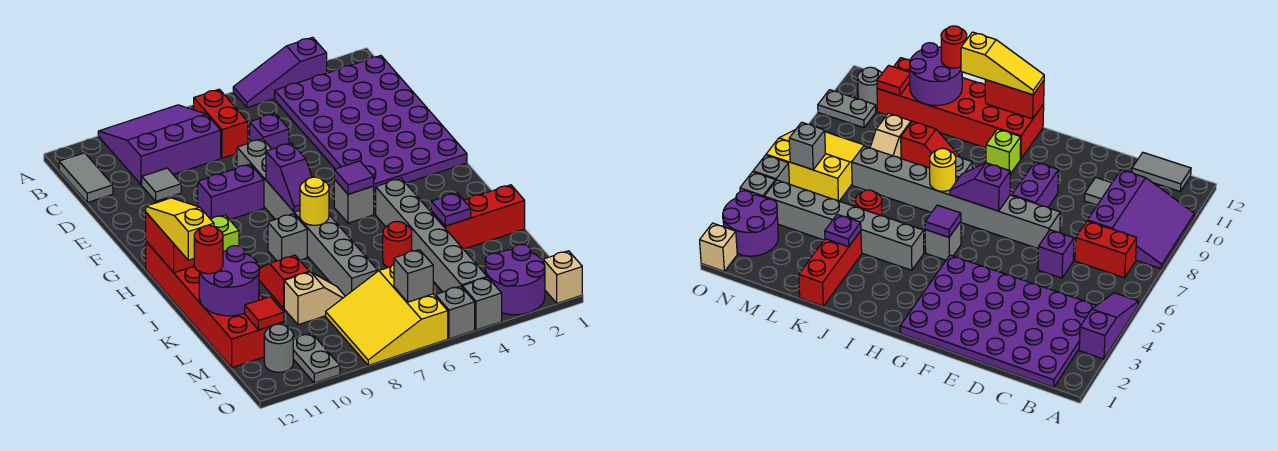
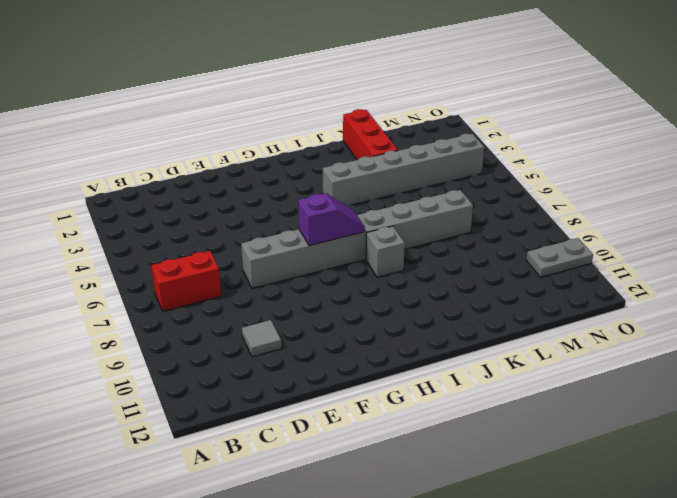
none -> purple 1x3 slope [233,37,327,108]
none -> purple 3x3 slope [98,105,221,185]
none -> purple 4x6 plate [275,56,467,193]
none -> grey 1x2 tile [59,153,113,203]

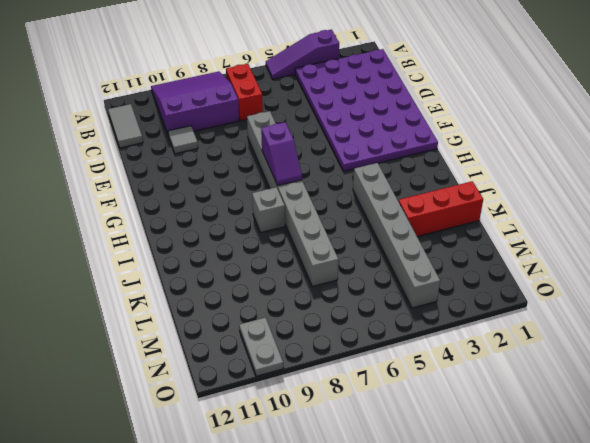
none -> purple 1x1 brick [250,114,289,149]
none -> purple 1x2 brick [198,164,264,220]
none -> grey 1x1 brick [334,179,374,223]
none -> lime 1x1 brick [211,215,239,251]

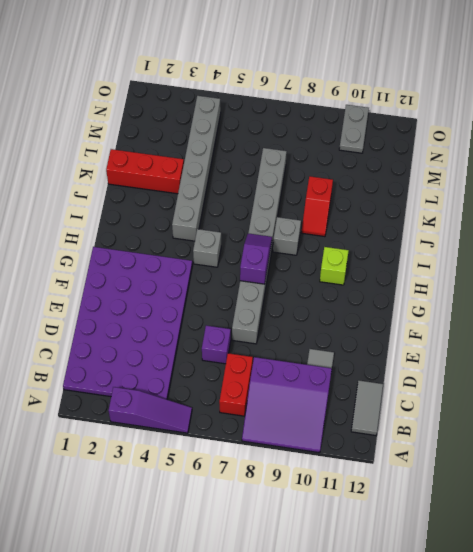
none -> purple 1x2 brick [198,164,264,220]
none -> red 2x6 brick [146,242,284,368]
none -> red 1x1 round brick [383,221,412,268]
none -> tan 1x2 slope [284,272,345,325]

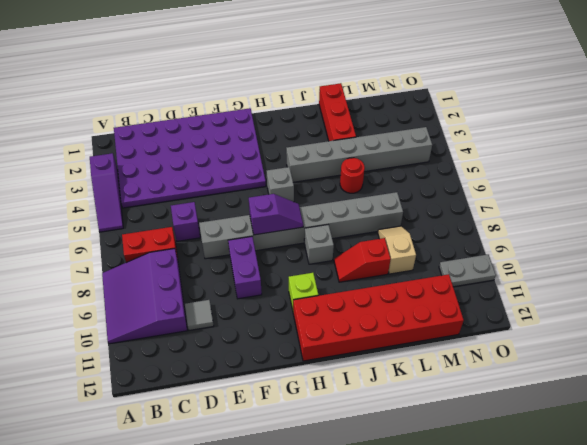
none -> grey 1x2 tile [59,153,113,203]
none -> yellow 3x3 slope [326,265,448,365]
none -> purple 2x2 round brick [485,244,545,315]
none -> grey 1x1 round brick [264,324,293,372]

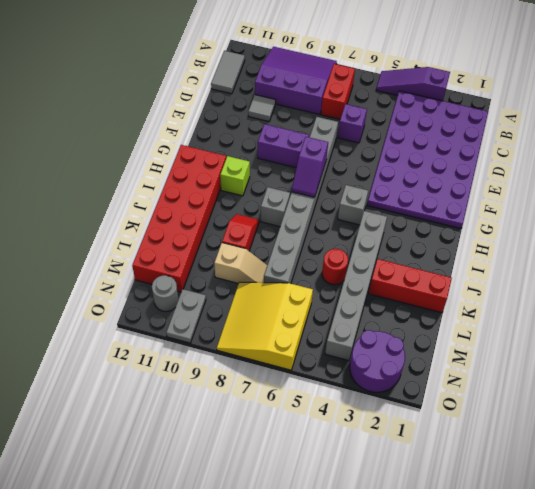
none -> tan 1x1 brick [543,251,582,303]
none -> grey 1x1 brick [462,277,502,330]
none -> grey 1x1 brick [435,286,475,339]
none -> purple 1x1 tile [334,161,374,194]

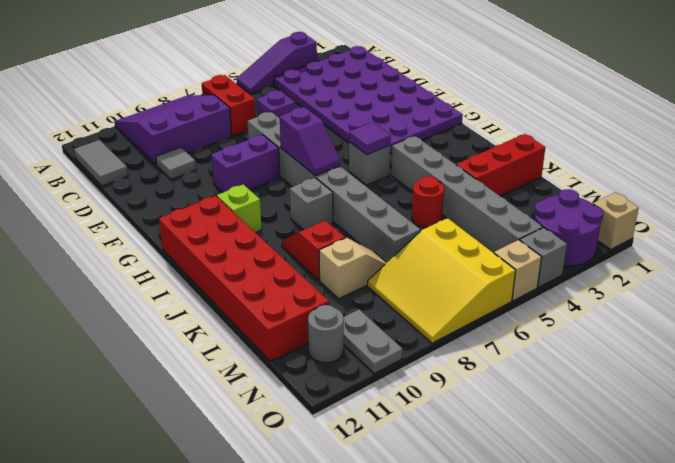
tan 1x1 brick [494,240,542,301] -> grey 1x1 brick [435,286,475,339]
none -> red 1x2 brick [146,213,194,273]
none -> yellow 1x1 round brick [300,177,329,225]
none -> purple 1x1 plate [431,193,471,226]
none -> purple 2x2 round brick [199,246,259,316]

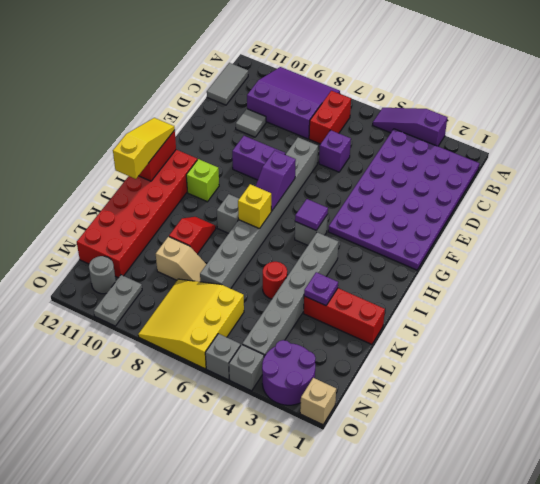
yellow 1x1 brick [238,184,271,229] -> yellow 1x1 round brick [300,177,329,225]
none -> purple 2x2 round brick [199,246,259,316]
none -> red 1x1 tile [245,297,284,330]
none -> grey 1x1 brick [394,250,433,302]
none -> red 1x1 round brick [194,225,223,274]

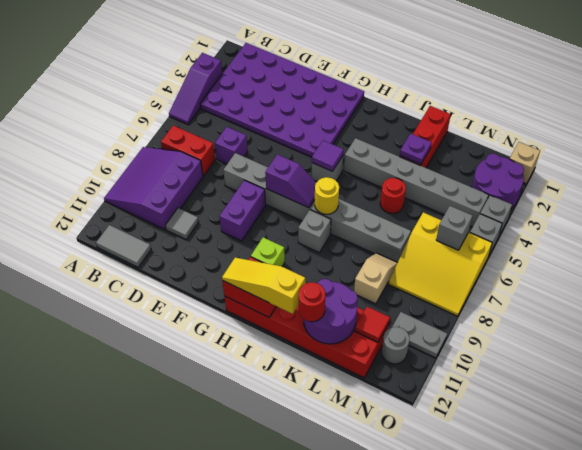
none -> red 1x2 slope [259,255,309,308]

